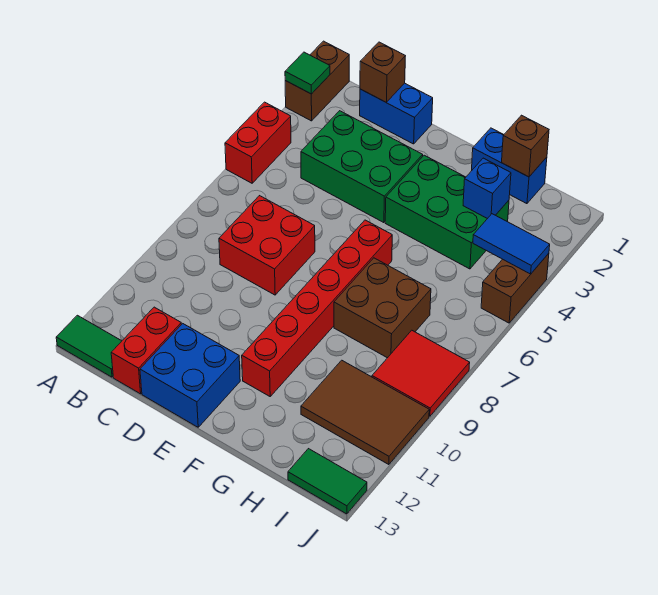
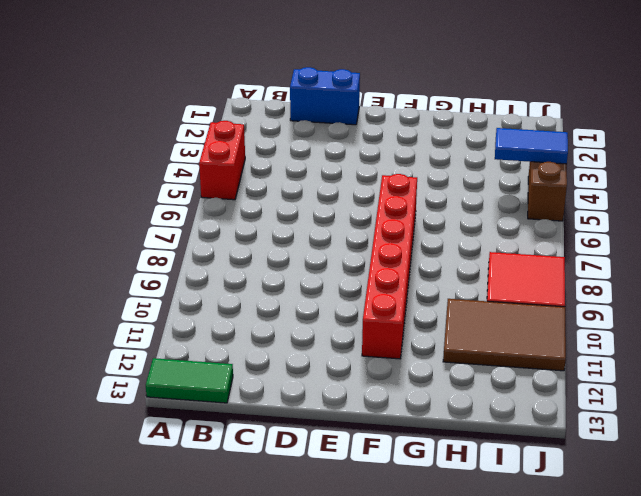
none -> brown 1x2 brick [285,41,349,121]
none -> green 2x3 brick [301,111,423,223]
none -> red 2x2 brick [219,196,315,295]

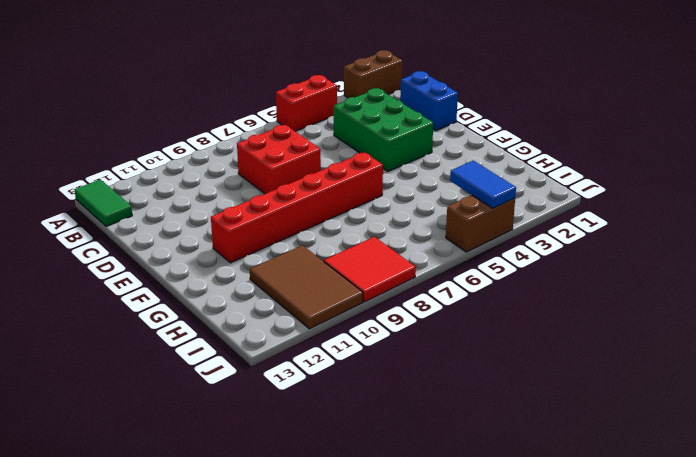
none -> red 1x2 brick [111,307,181,394]
none -> blue 2x2 brick [140,324,240,427]
none -> green 2x3 brick [385,155,509,269]

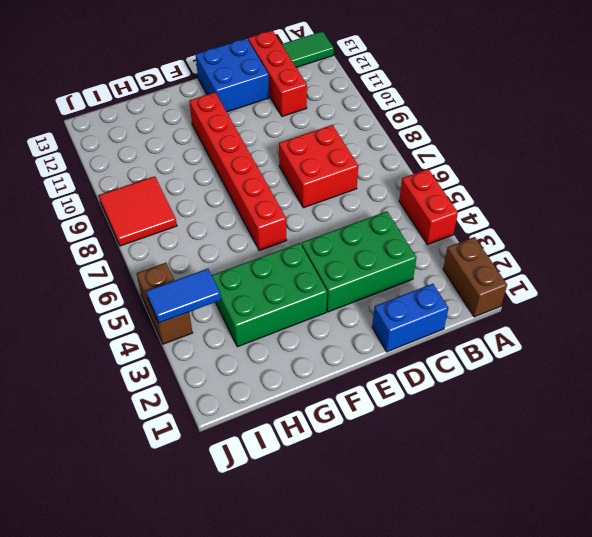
red 1x3 brick [248,30,307,116] -> red 1x2 brick [111,307,181,394]
none -> blue 1x2 brick [472,128,547,204]
none -> brown 2x2 brick [334,258,431,358]
none -> brown 2x3 tile [301,360,429,465]

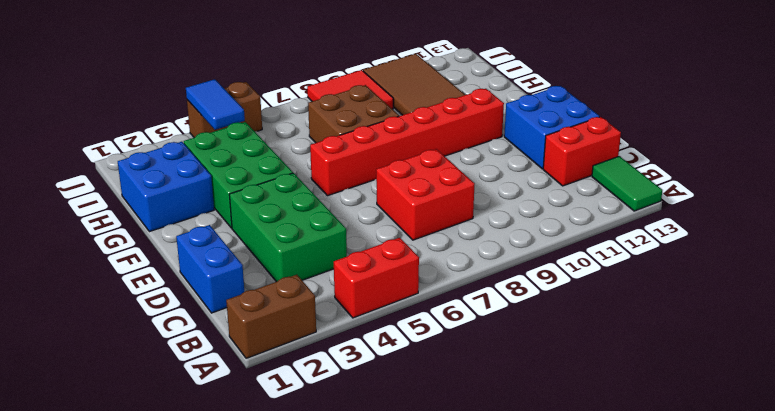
blue 2x2 brick [118,142,214,232] -> blue 1x2 brick [472,128,547,204]
none -> green 1x2 tile [288,449,367,514]
none -> green 1x1 tile [285,52,330,94]
none -> brown 1x1 brick [360,42,405,102]

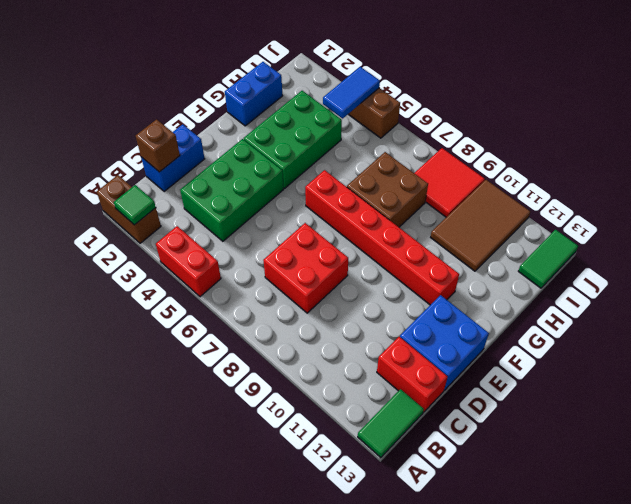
none -> brown 1x1 brick [502,115,549,177]
none -> blue 1x1 brick [463,158,511,219]

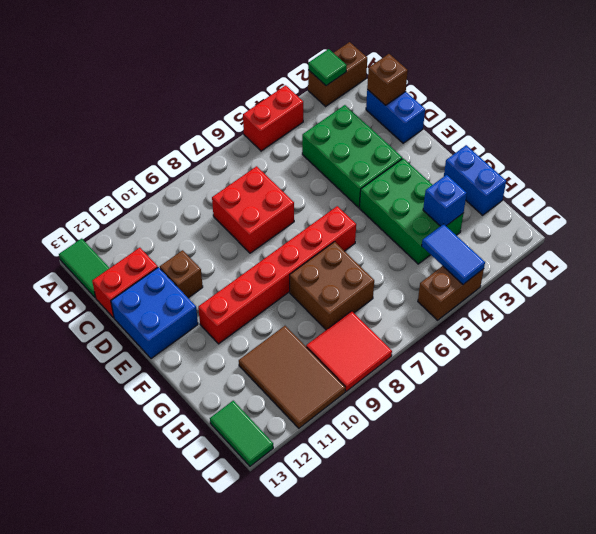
brown 1x1 brick [160,250,203,298] -> brown 1x1 brick moved to [502,115,549,177]

